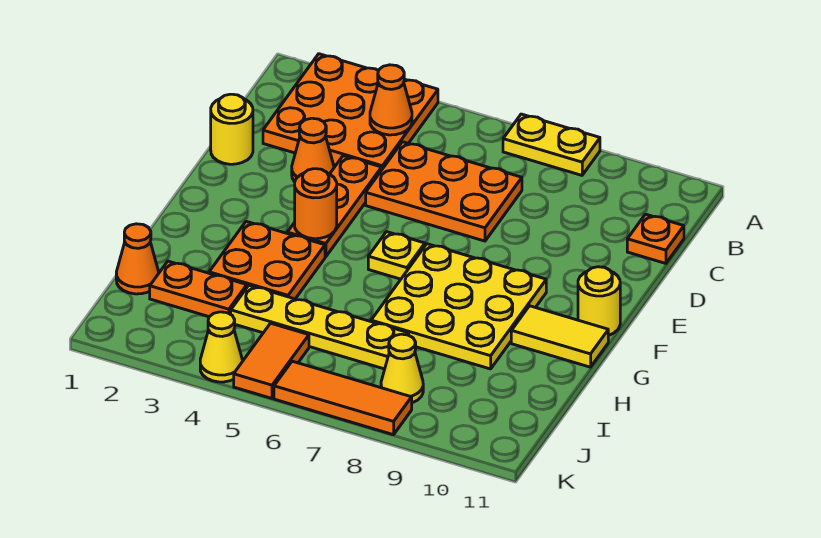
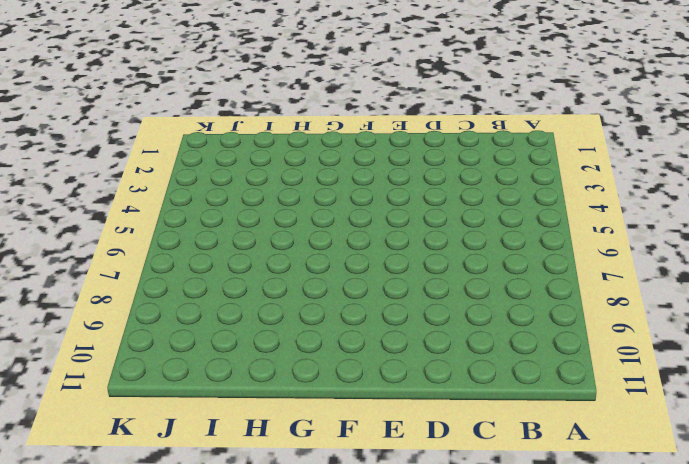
none -> orange 3x3 plate [263,54,438,169]
none -> yellow 1x2 plate [503,114,600,175]
none -> orange 2x3 plate [366,142,522,241]

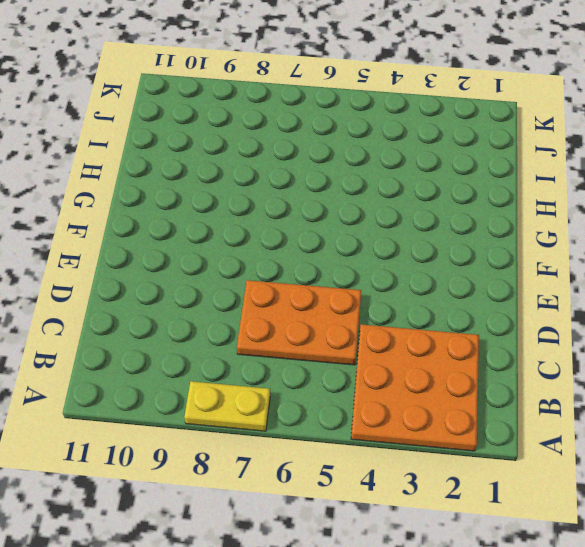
none -> orange 1x1 plate [627,214,684,263]
none -> yellow 1x1 round brick [211,94,253,164]
none -> orange 1x1 cone [292,118,334,182]

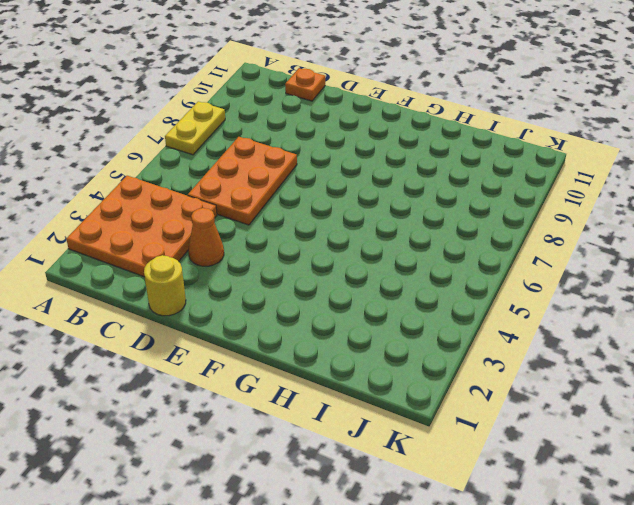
none -> orange 1x3 plate [287,156,382,257]
none -> yellow 1x1 plate [368,232,425,279]
none -> yellow 3x3 plate [371,244,546,369]

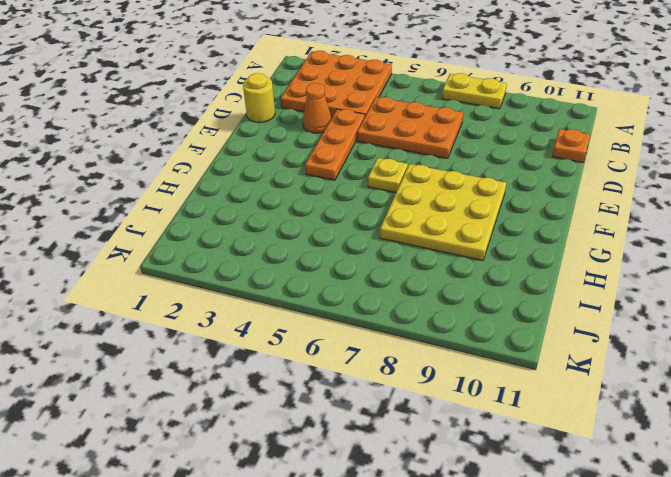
none -> yellow 1x1 round brick [578,267,620,335]
none -> orange 2x2 plate [209,221,325,299]
none -> yellow 1x2 tile [511,306,608,367]

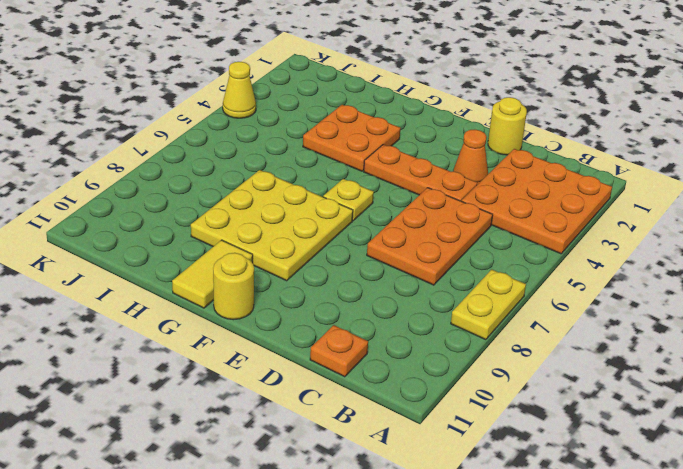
none -> orange 1x1 cone [116,224,159,294]
none -> orange 1x2 plate [150,261,247,317]
none -> yellow 1x4 plate [231,285,409,369]

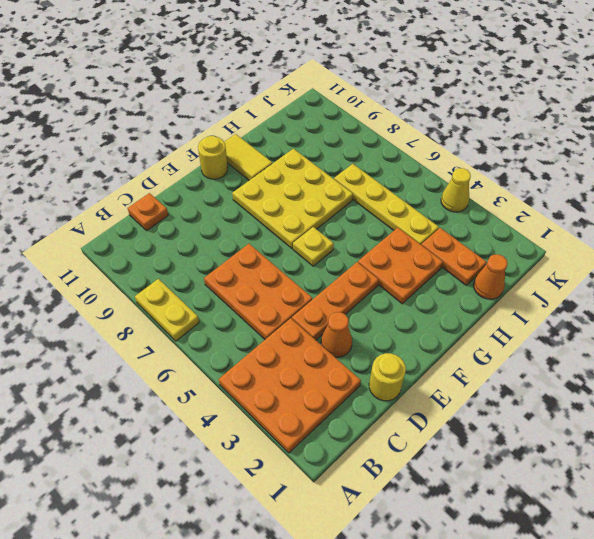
none -> orange 1x2 tile [234,323,309,398]
none -> yellow 1x1 cone [381,334,423,403]
none -> orange 1x3 tile [274,361,412,435]

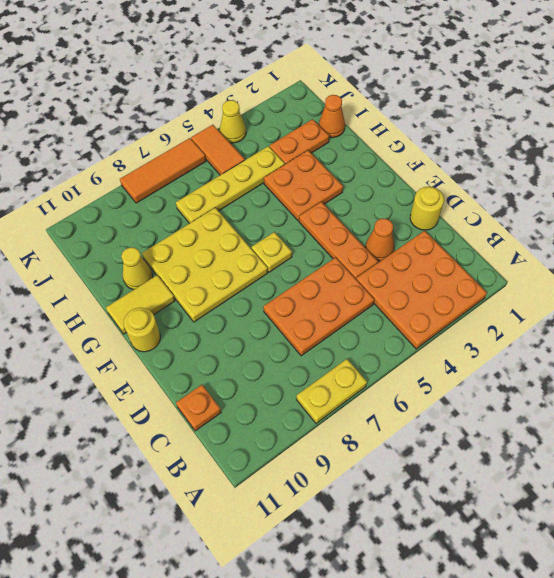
yellow 1x1 cone [121,247,153,290] -> yellow 1x1 cone moved to [381,334,423,403]
none -> orange 1x1 cone [370,65,412,135]
none -> orange 1x1 round brick [295,169,337,239]

